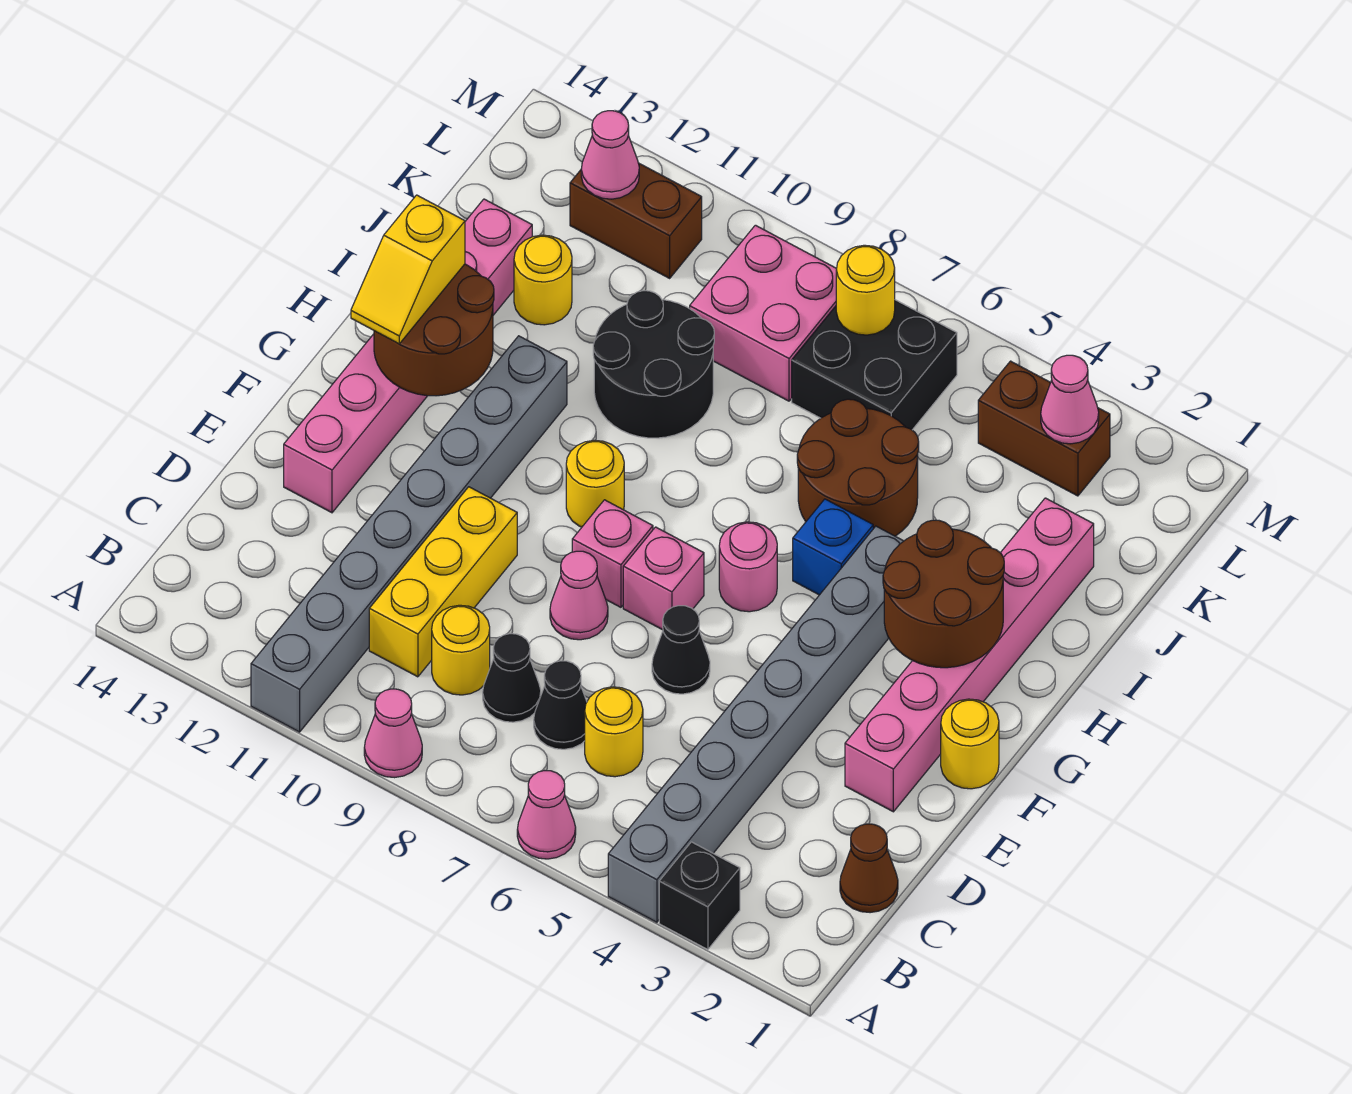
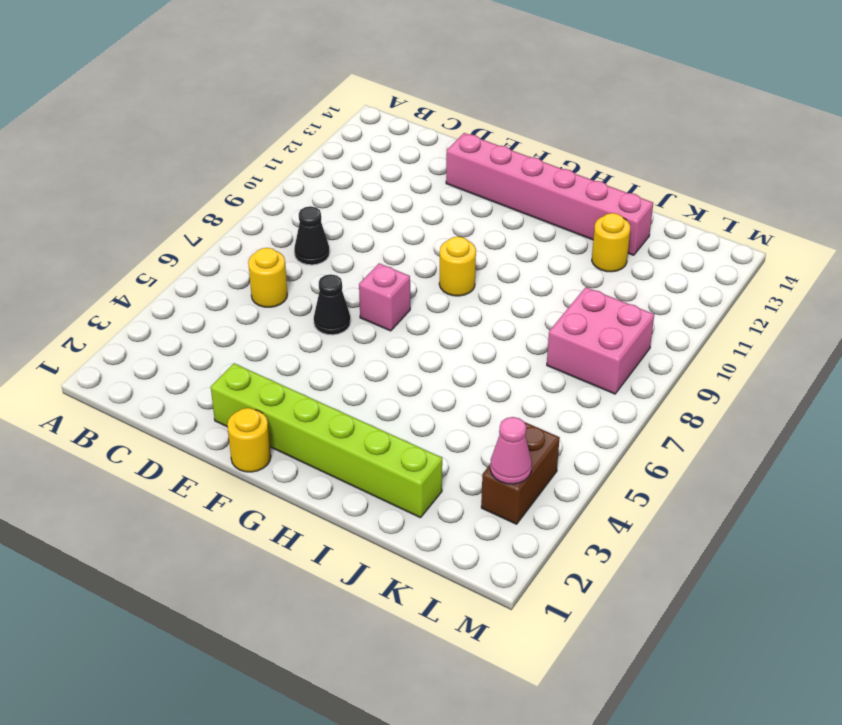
lime 1x6 brick [211,363,442,518] -> pink 1x6 brick [845,498,1094,812]
none -> black 1x1 brick [659,842,740,950]
none -> grey 1x8 brick [608,526,903,922]
none -> pink 1x1 cone [517,771,576,859]
none -> pink 1x1 cone [364,689,422,778]

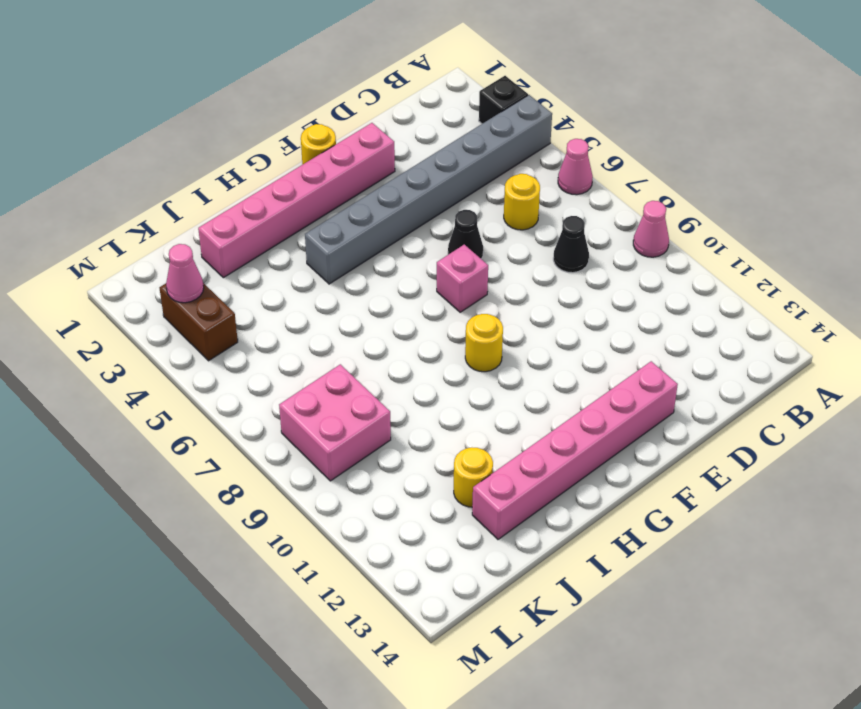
none -> grey 1x8 brick [251,336,567,732]
none -> brown 1x1 cone [840,824,898,913]
none -> black 1x1 cone [534,661,587,749]
none -> yellow 1x1 round brick [432,605,490,695]

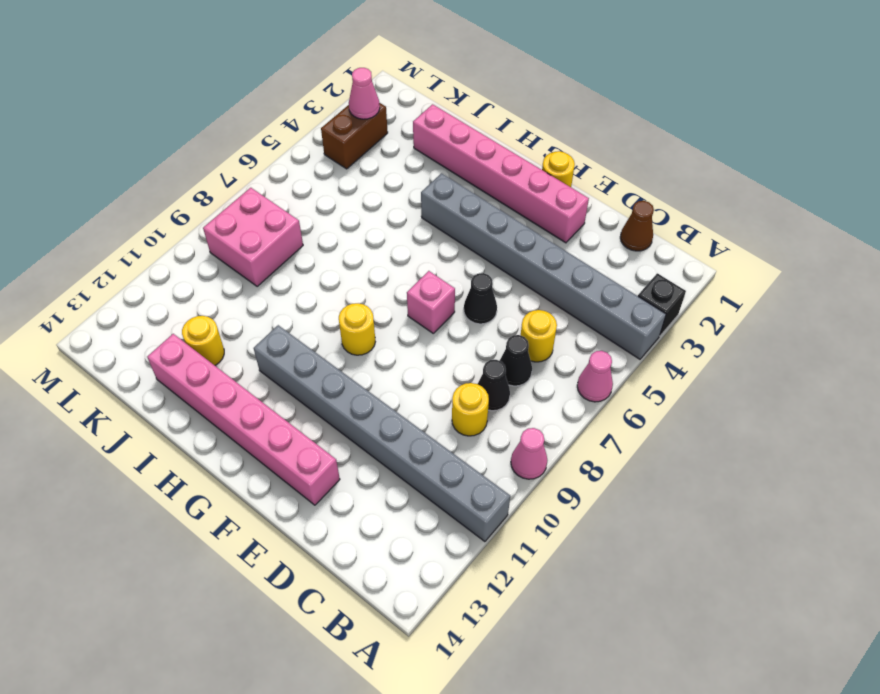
none -> yellow 1x3 brick [369,487,517,677]
none -> pink 1x1 cone [550,551,608,640]
none -> pink 1x1 brick [572,500,653,607]
none -> pink 1x1 round brick [719,522,777,612]

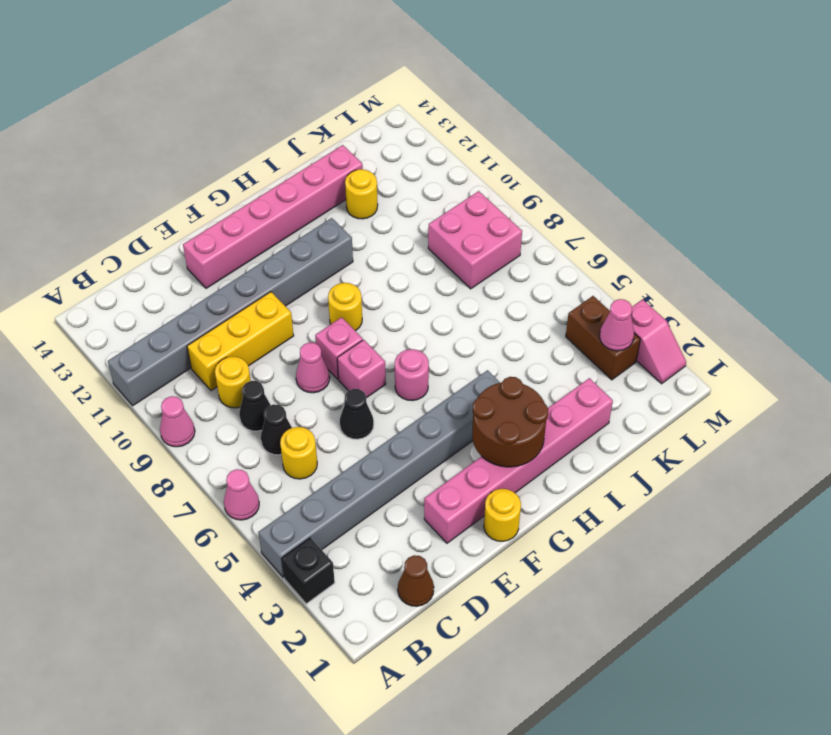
pink 1x2 slope [631,299,686,384] -> none
none -> blue 1x1 brick [793,499,873,595]
none -> brown 2x2 round brick [797,399,919,536]
none -> black 2x2 round brick [593,291,714,438]
none -> black 2x2 brick [792,300,957,430]

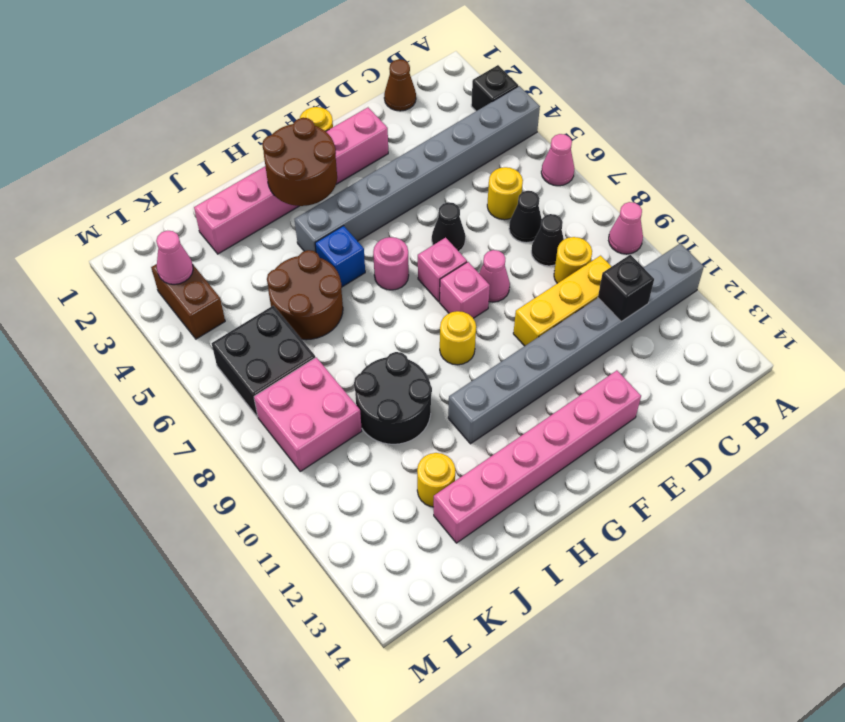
black 1x1 brick [598,255,654,322] -> none
none -> brown 1x2 brick [570,163,702,278]
none -> brown 2x2 round brick [374,264,494,396]
none -> yellow 1x1 round brick [836,245,895,335]
none -> pink 1x1 cone [581,111,639,199]

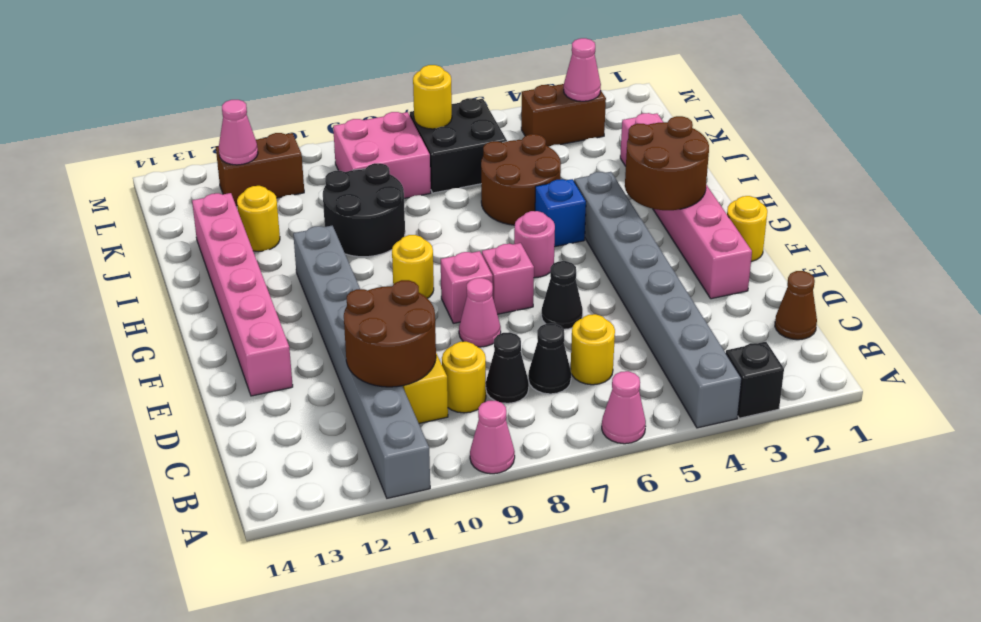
brown 2x2 round brick [344,280,436,387] -> brown 2x2 round brick moved to [374,264,494,396]
none -> yellow 1x2 slope [351,195,465,344]

